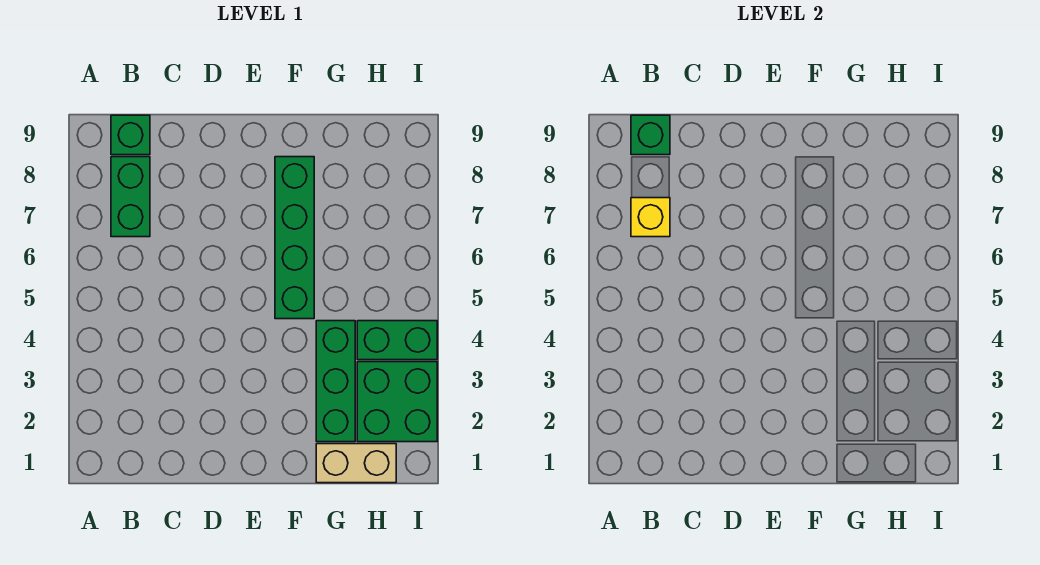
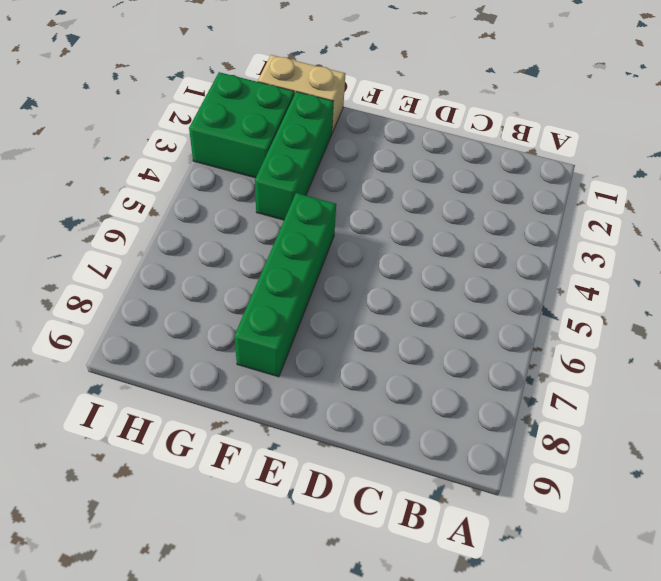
none -> green 1x2 brick [111,157,150,237]
none -> green 1x1 brick [111,115,150,155]

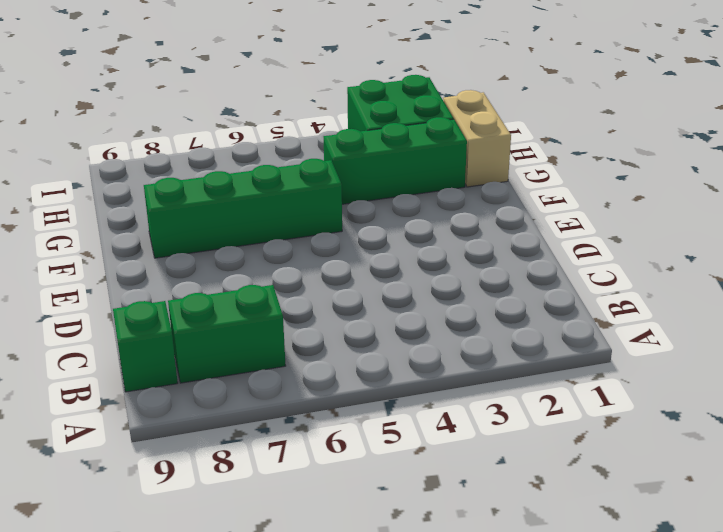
none -> green 1x2 brick [357,321,437,360]
none -> yellow 1x1 brick [631,198,670,237]

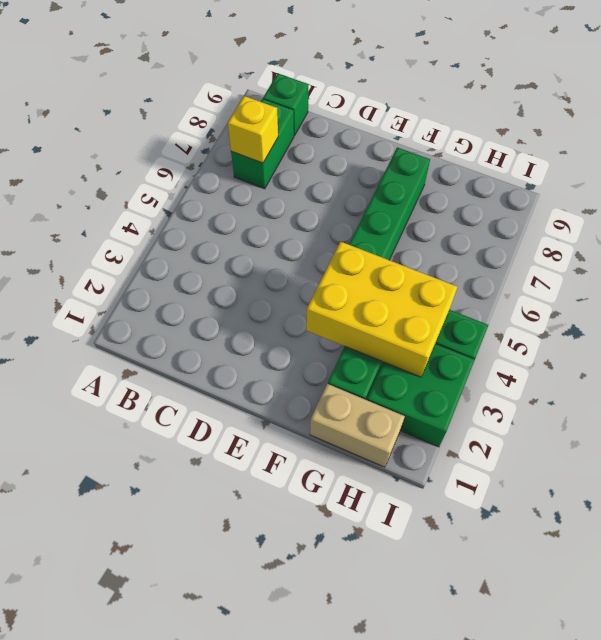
yellow 2x3 brick [306,241,457,377] -> none
none -> green 1x1 brick [631,115,670,155]

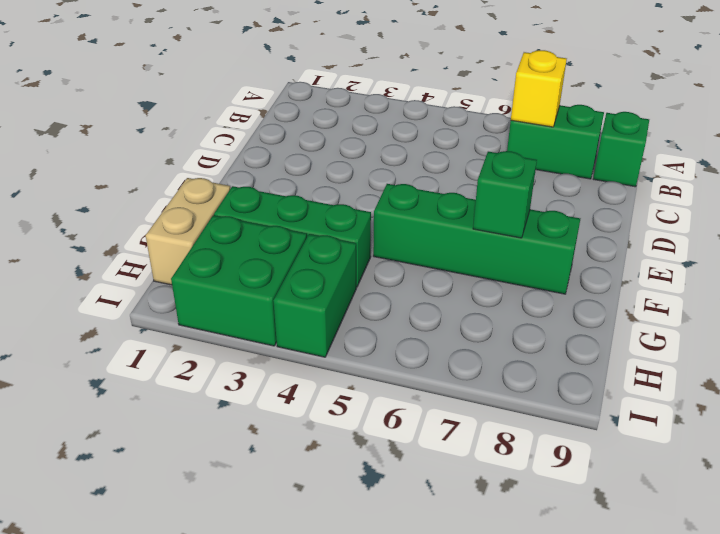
green 1x1 brick [473,151,537,238] -> green 1x1 brick moved to [631,115,670,155]

